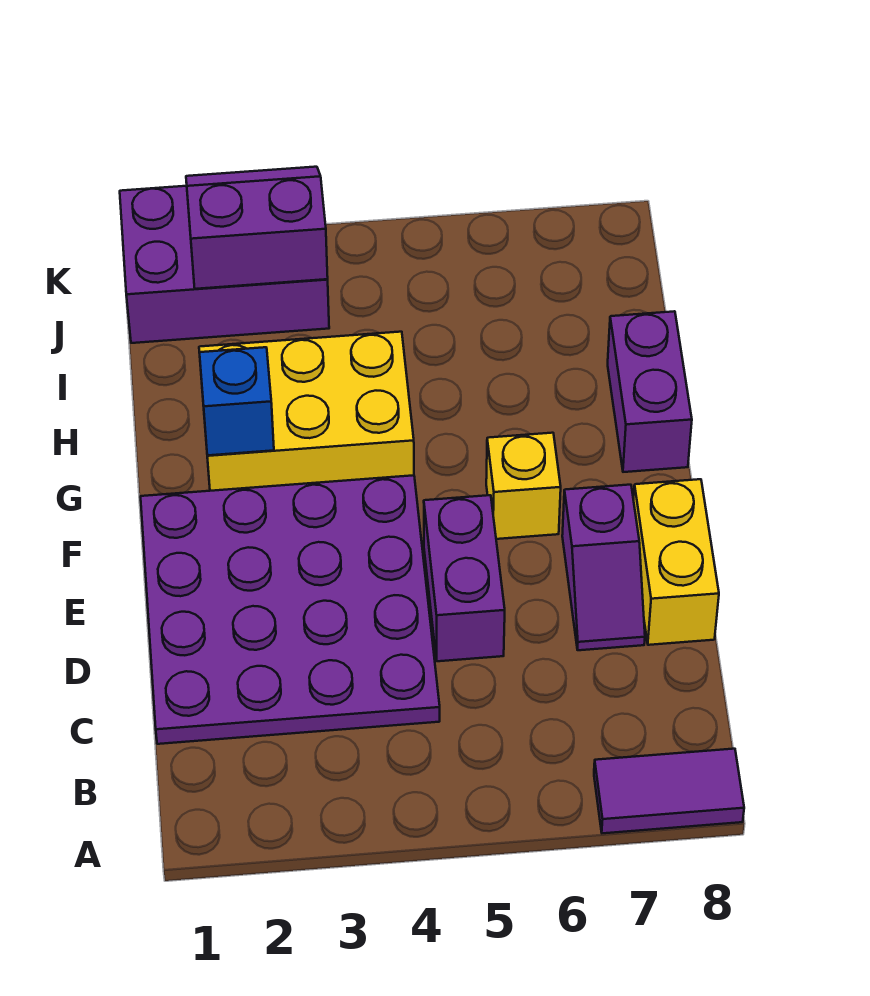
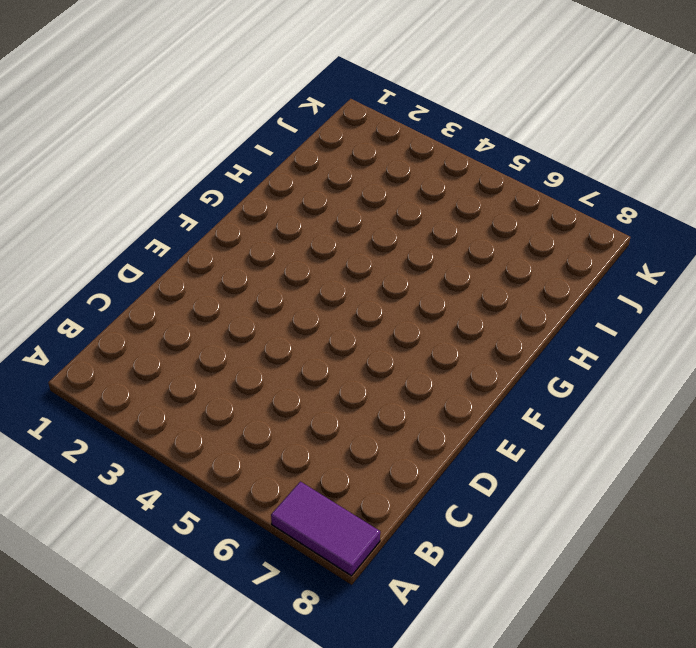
none -> purple 4x4 plate [141,475,440,744]
none -> purple 1x2 brick [424,495,505,661]

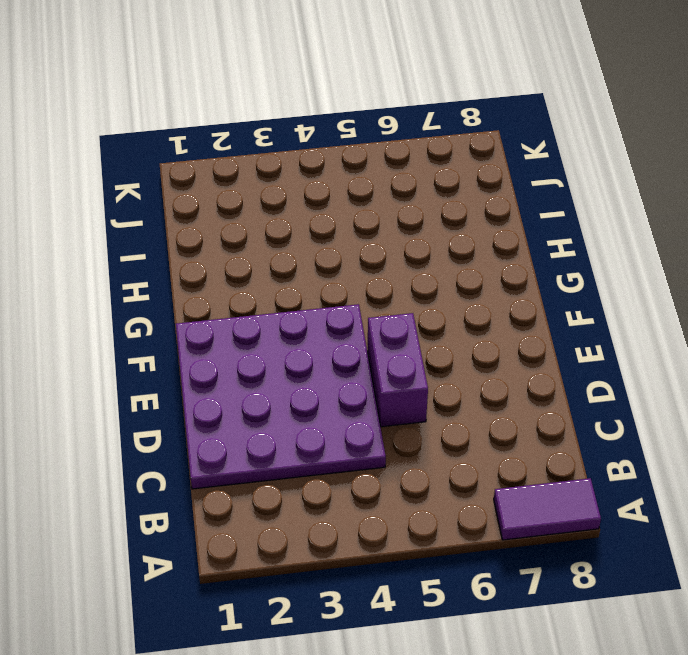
none -> purple 1x2 slope [562,485,645,650]
none -> yellow 1x2 brick [634,479,719,645]

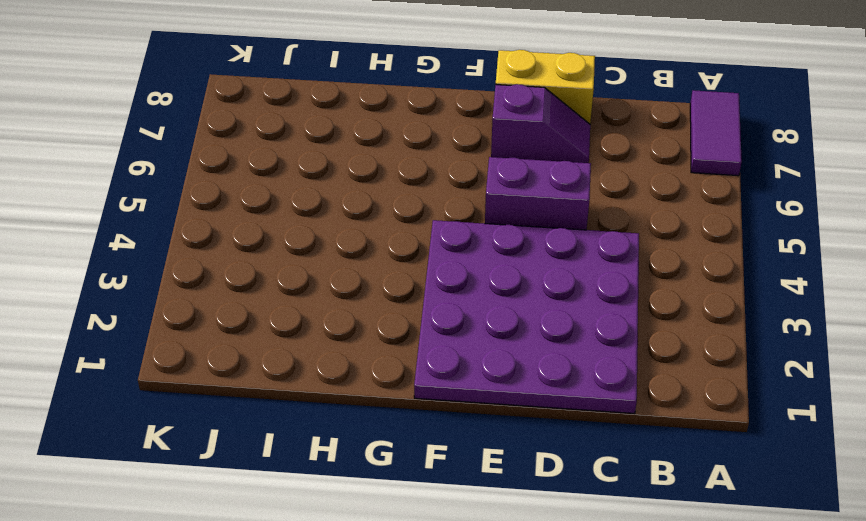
none -> yellow 1x1 brick [486,433,561,539]
none -> yellow 2x3 brick [199,332,414,491]

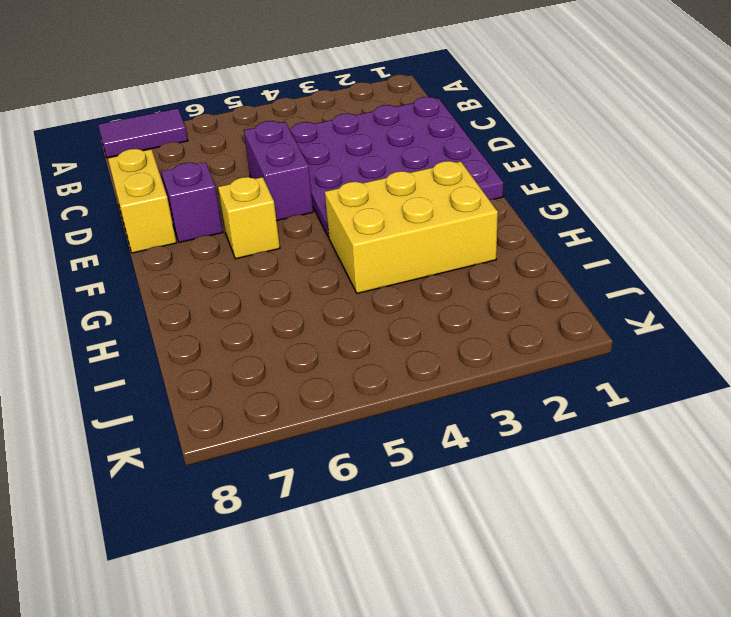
none -> purple 1x2 brick [608,311,692,472]
none -> purple 2x3 brick [120,186,329,343]

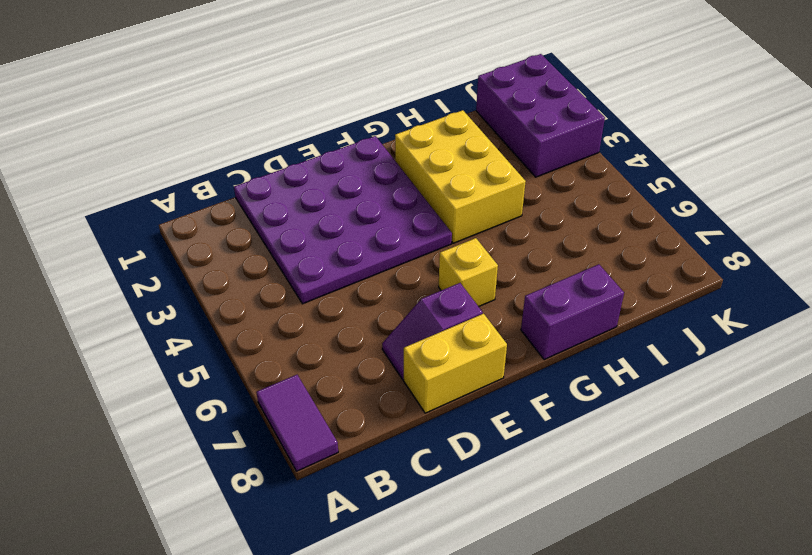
none -> purple 1x2 brick [424,495,505,661]
none -> blue 1x1 brick [200,347,274,455]

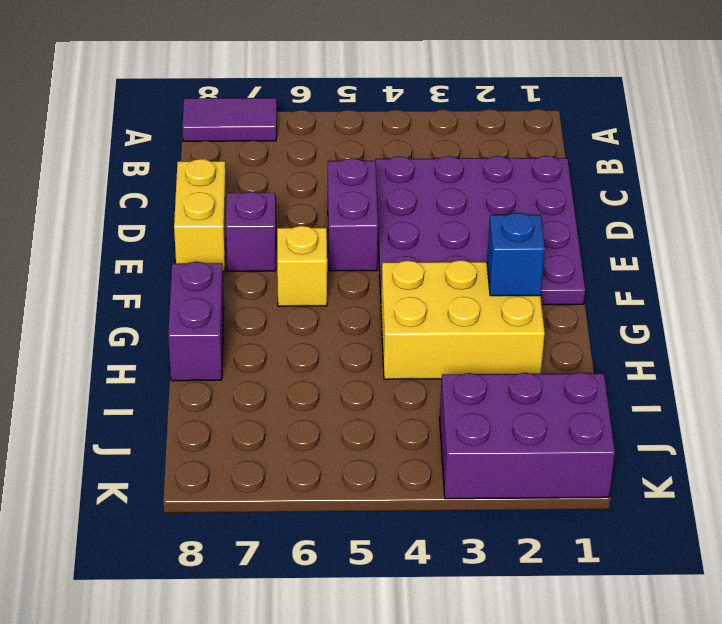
none -> purple 2x2 slope [186,167,328,289]

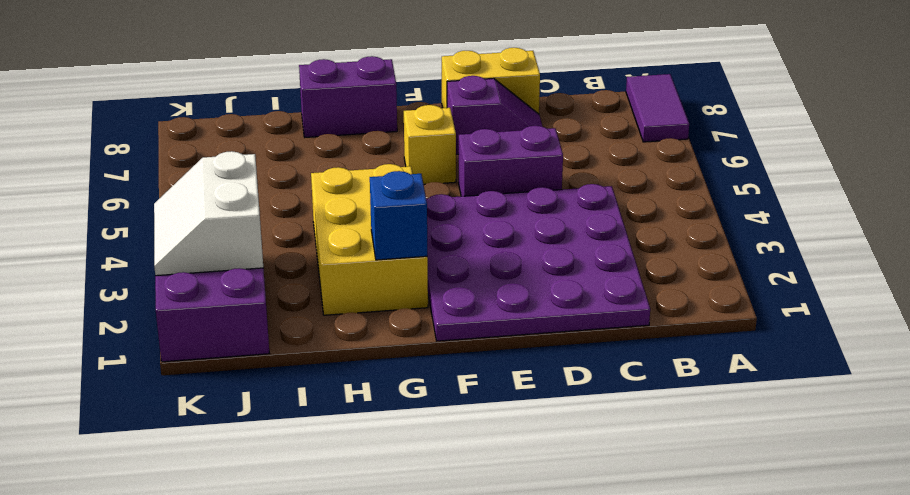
white 2x2 slope [154,151,263,276] -> purple 2x2 slope [186,167,328,289]

